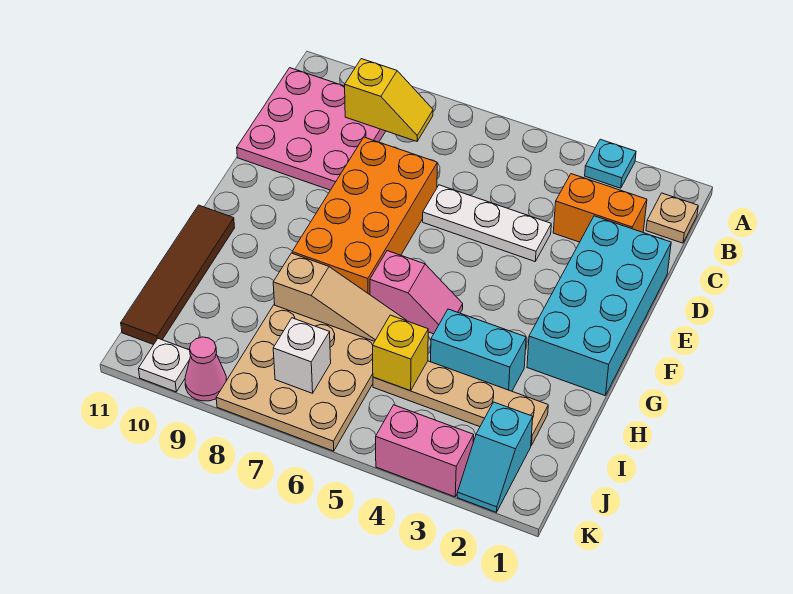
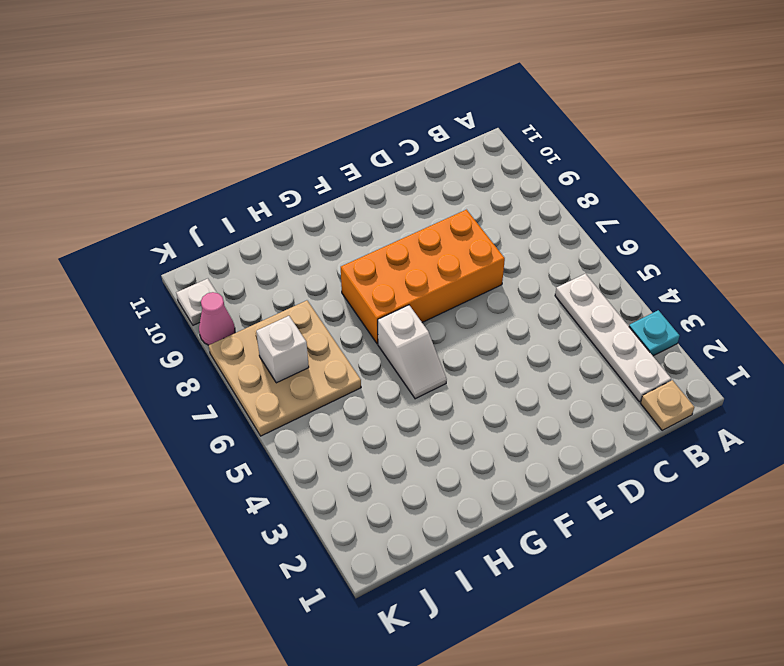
white 1x4 plate [555,274,671,402] -> none
white 1x2 slope [378,305,447,399] -> pink 1x2 slope [370,251,463,334]
none -> pink 3x3 plate [237,68,386,190]
none -> orange 1x2 brick [553,174,647,242]
none -> cyan 2x4 brick [527,216,671,396]

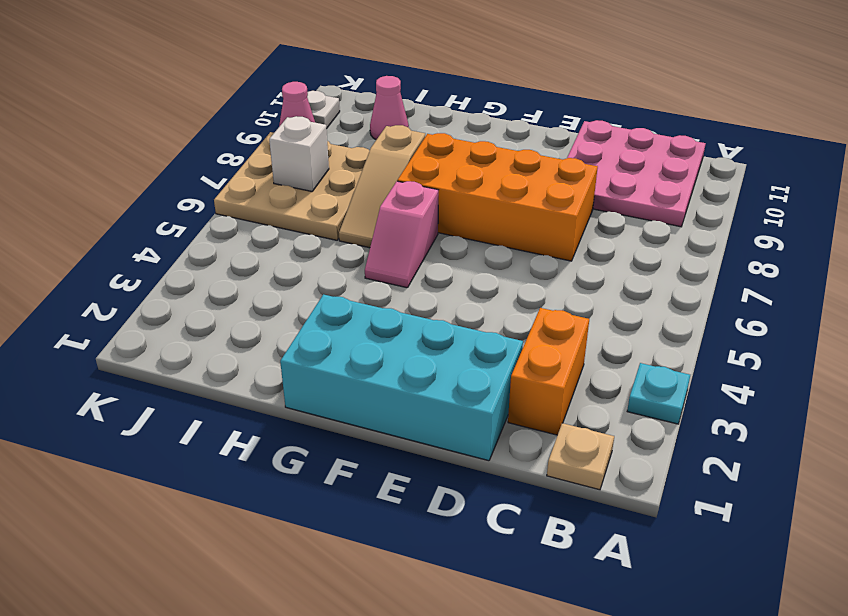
pink 1x1 cone [370,76,409,140] -> none
none -> white 1x3 plate [423,185,551,261]
none -> brown 1x4 tile [121,205,235,345]
none -> cyan 1x2 brick [431,309,526,391]

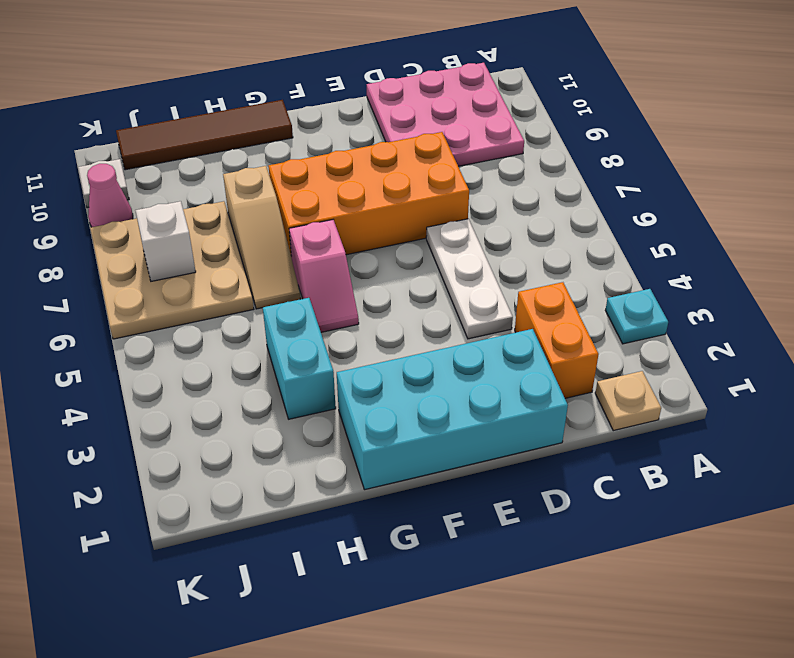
none -> tan 1x4 plate [373,361,548,445]
none -> cyan 1x2 slope [457,402,533,512]
none -> pink 1x2 brick [376,405,474,497]

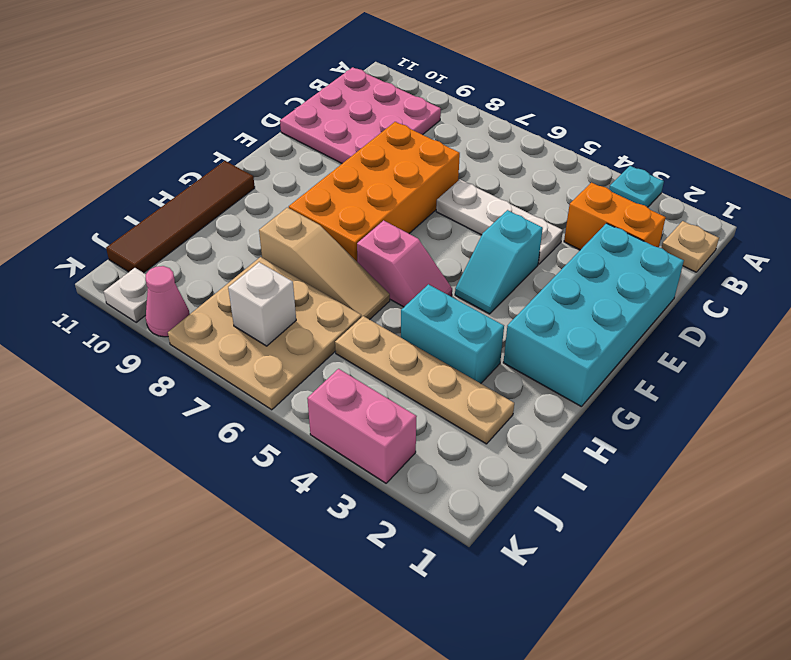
cyan 1x2 slope [455,210,543,314] -> cyan 1x2 slope moved to [457,402,533,512]
none -> yellow 1x2 slope [345,59,433,141]
none -> yellow 1x1 brick [373,315,428,391]

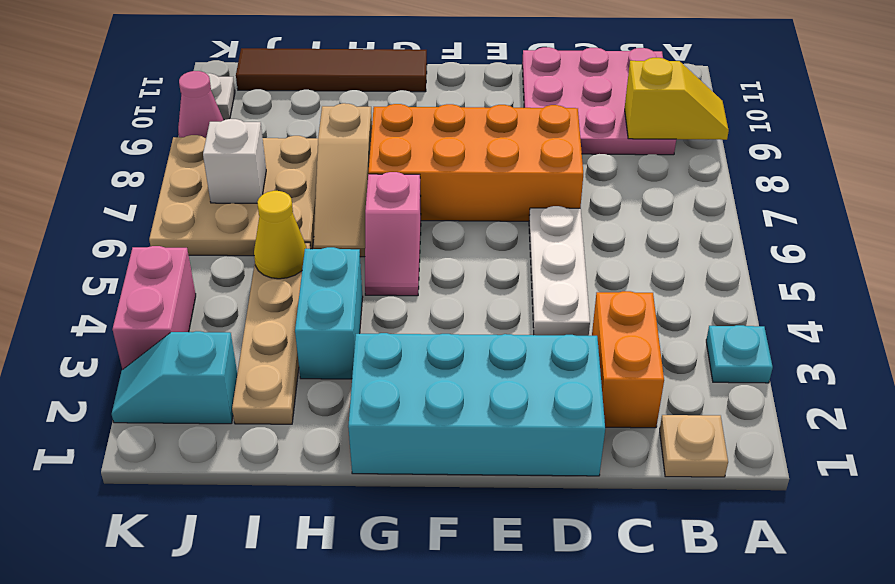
yellow 1x2 slope [625,58,729,140] -> yellow 1x2 slope turned to [345,59,433,141]
yellow 1x1 cone [254,191,307,279] -> yellow 1x1 brick [373,315,428,391]

